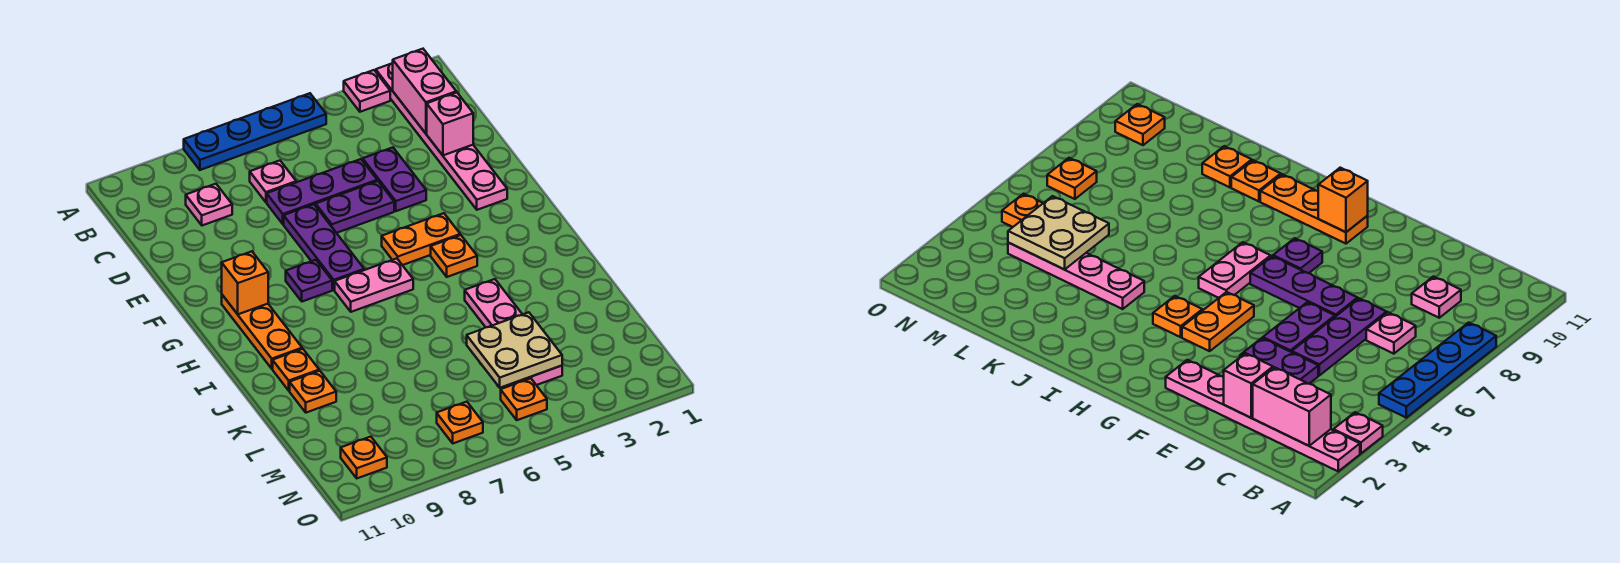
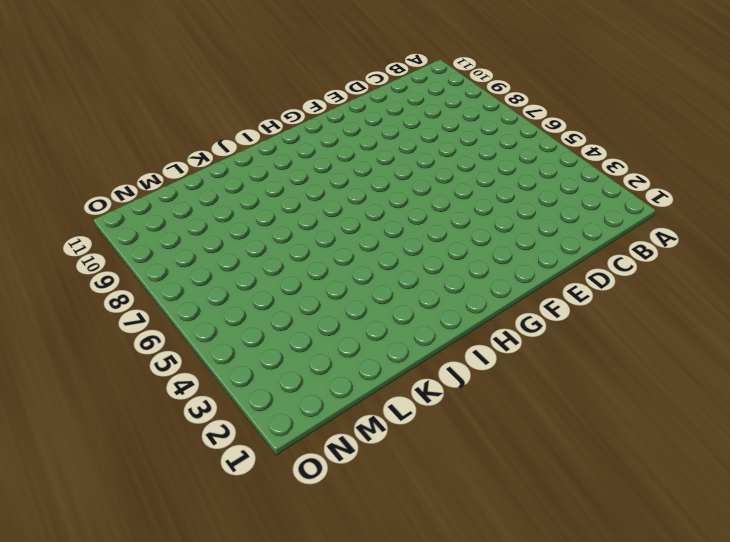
none -> pink 1x6 plate [376,63,507,210]
none -> pink 1x1 plate [344,70,390,112]
none -> blue 1x4 plate [184,93,326,170]

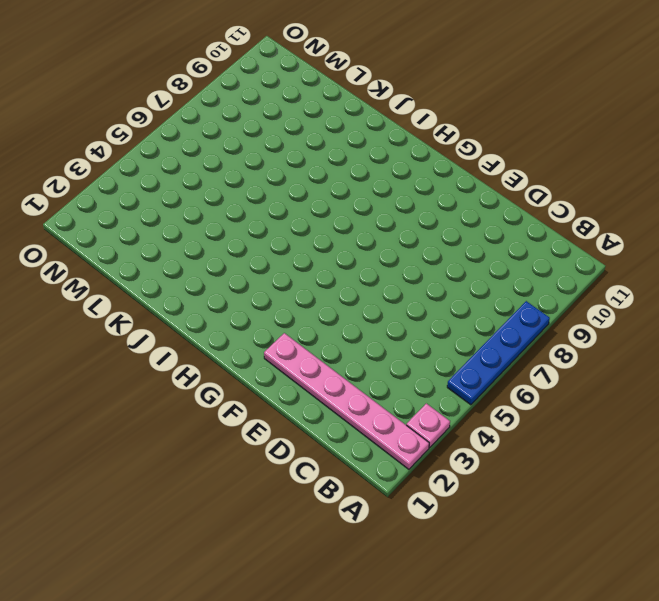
none -> pink 1x1 plate [250,161,296,202]
none -> pink 1x1 plate [186,184,232,226]
none -> purple 1x2 plate [363,148,426,211]

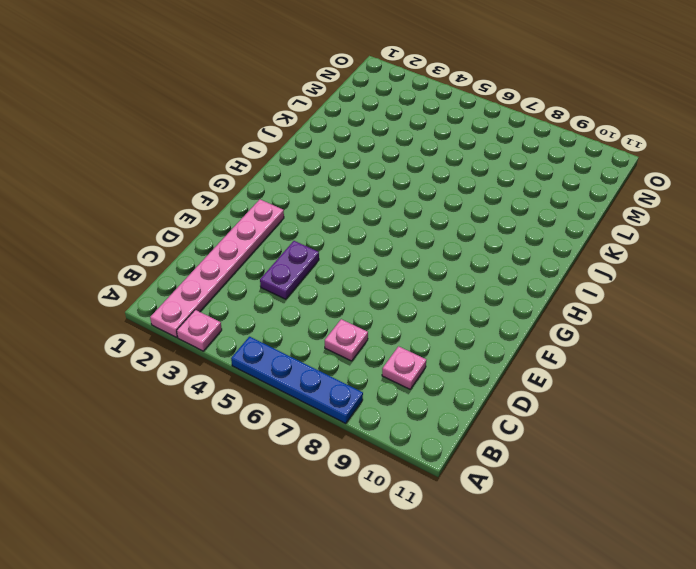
none -> purple 1x3 plate [267,159,377,224]
none -> purple 1x2 plate [316,181,394,233]
none -> purple 1x3 plate [284,204,364,290]

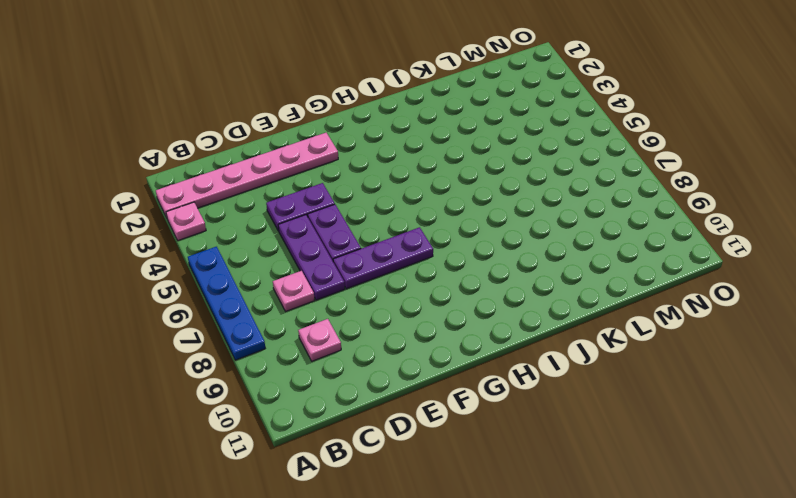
none -> orange 1x2 plate [382,213,460,265]
none -> purple 1x1 plate [286,260,332,302]
none -> orange 1x3 plate [222,295,302,369]

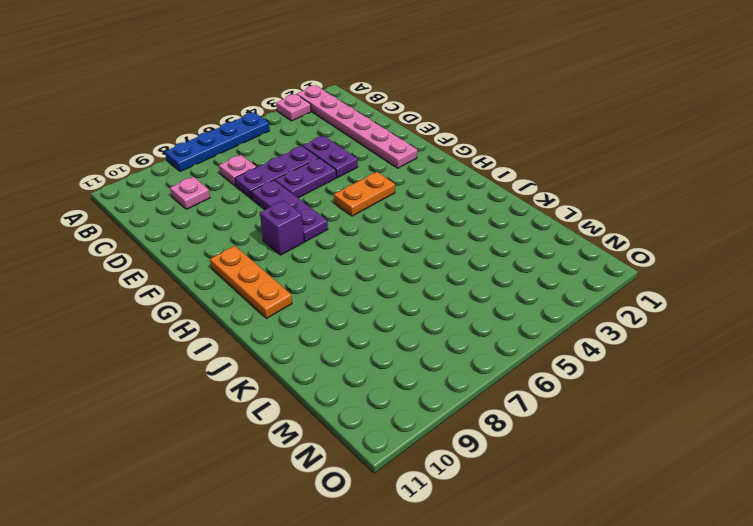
purple 1x1 brick [260,200,304,255] -> purple 1x1 plate [286,260,332,302]
none -> orange 1x1 plate [431,235,477,277]
none -> pink 1x2 plate [335,259,413,312]
none -> pink 1x4 plate [465,279,562,385]

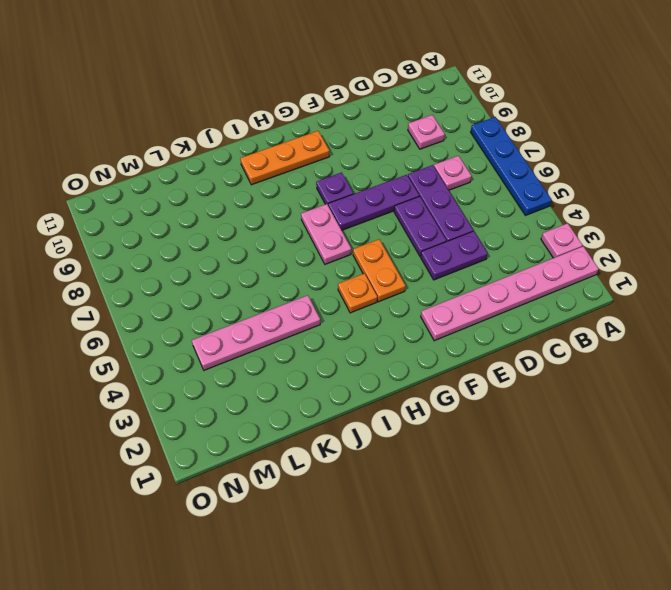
none -> orange 1x1 plate [273,349,319,391]
none -> orange 1x1 plate [290,371,336,413]
none -> orange 1x1 plate [501,378,547,420]

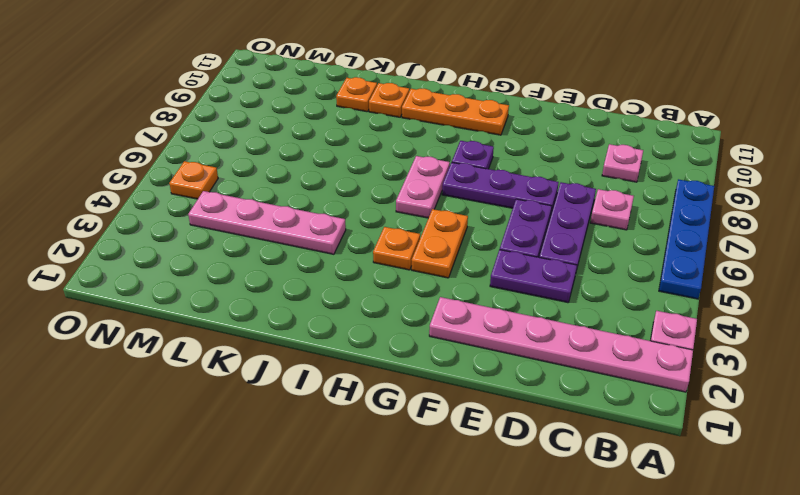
none -> orange 1x1 plate [437,402,483,443]
none -> orange 1x1 plate [341,437,387,478]
none -> pink 1x2 brick [393,49,456,133]

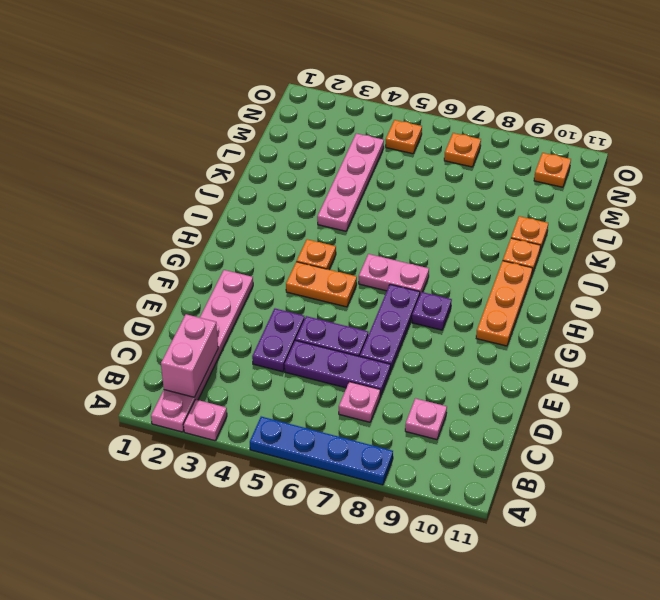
none -> pink 1x1 brick [427,92,473,155]
none -> orange 1x1 brick [222,251,268,314]
none -> tan 2x2 plate [467,312,562,388]

